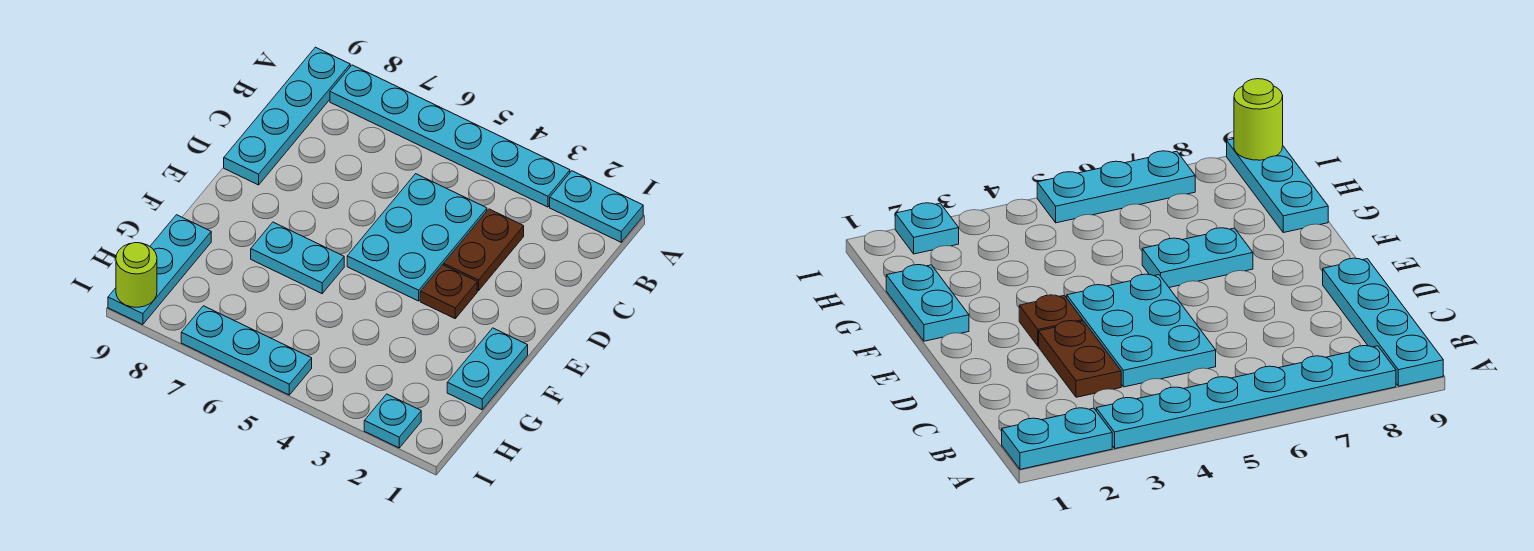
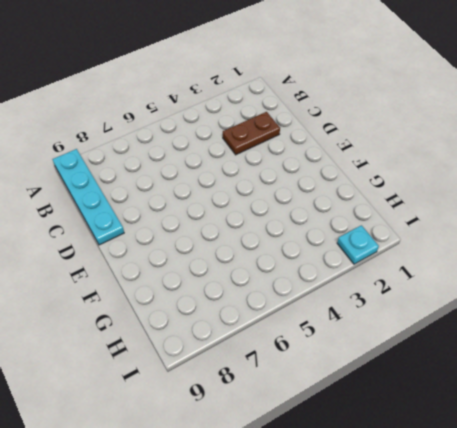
brown 1x2 plate [223,112,280,155] -> brown 1x2 plate turned to [444,209,524,291]
none -> cyan 1x2 plate [550,171,643,242]
none -> cyan 1x6 plate [330,65,570,207]
none -> cyan 2x3 plate [347,174,487,301]

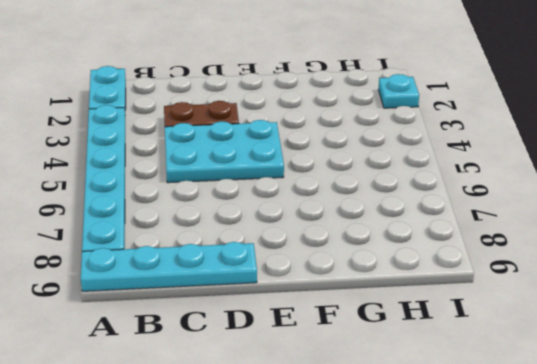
none -> brown 1x1 plate [420,265,477,318]
none -> cyan 1x2 plate [447,328,528,410]
none -> cyan 1x2 plate [251,222,344,294]

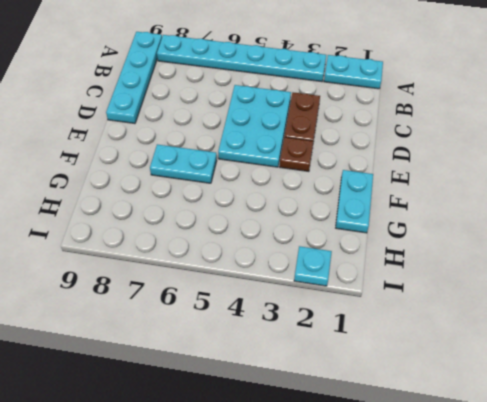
none -> cyan 1x3 plate [108,215,211,324]
none -> cyan 1x3 plate [181,306,312,395]
none -> lime 1x1 round brick [116,243,157,307]

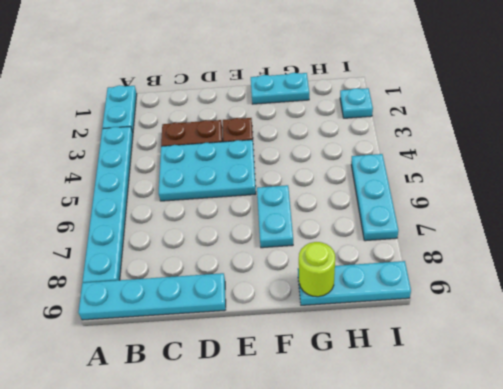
lime 1x1 round brick [299,242,335,297] -> lime 1x1 round brick moved to [116,243,157,307]

